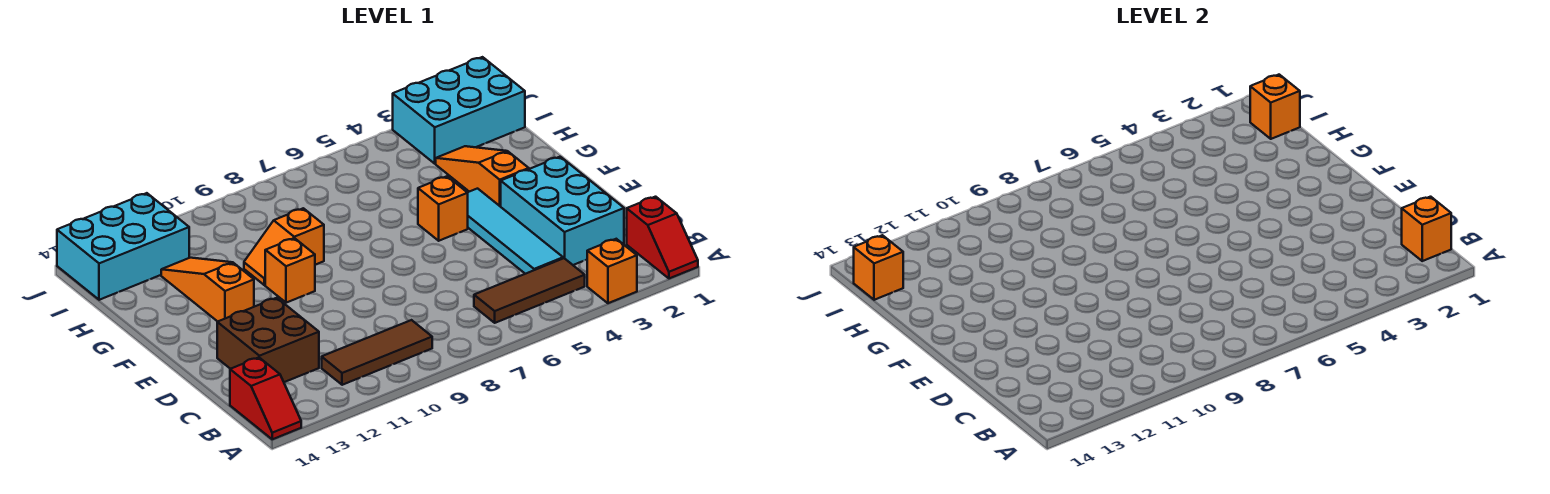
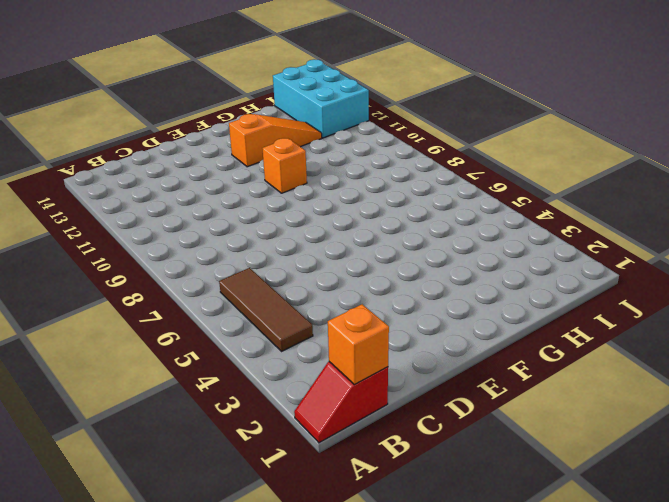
none -> orange 1x1 brick [587,239,637,303]
none -> red 1x2 slope [230,358,301,439]
none -> brown 1x3 tile [322,320,432,385]

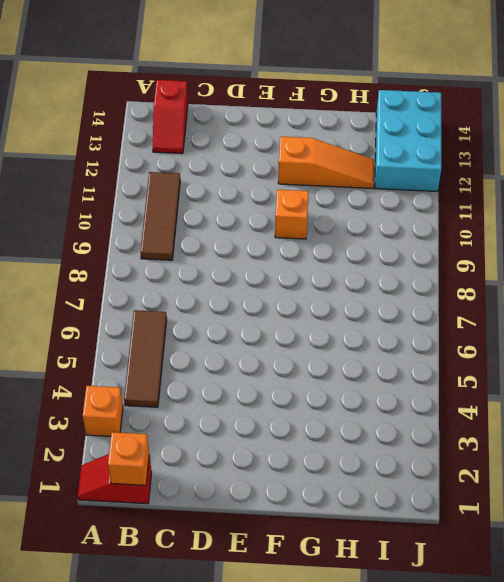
red 1x2 slope [153,80,188,154] -> red 1x2 slope turned to [230,358,301,439]
none -> cyan 2x3 brick [501,157,624,265]
none -> cyan 1x4 tile [467,189,563,274]
none -> brown 2x2 brick [217,298,319,382]

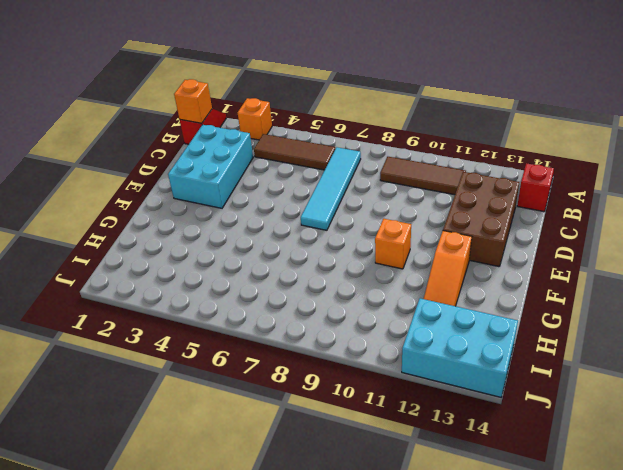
cyan 1x4 tile [301,147,361,230] -> cyan 1x4 tile moved to [467,189,563,274]
brown 2x3 brick [443,172,519,267] -> brown 2x2 brick [217,298,319,382]
none -> orange 1x3 slope [436,146,529,207]
none -> orange 1x1 brick [418,176,468,241]
none -> orange 1x2 slope [244,208,324,285]

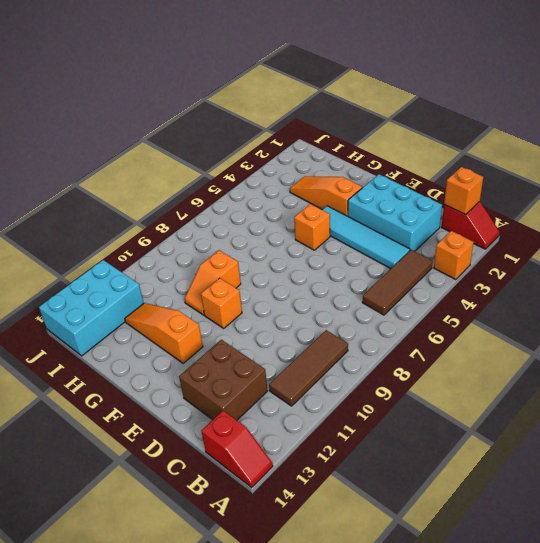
none -> cyan 2x3 brick [393,57,525,164]
none -> orange 1x1 brick [1250,75,1300,139]
none -> orange 1x1 brick [854,235,903,300]

